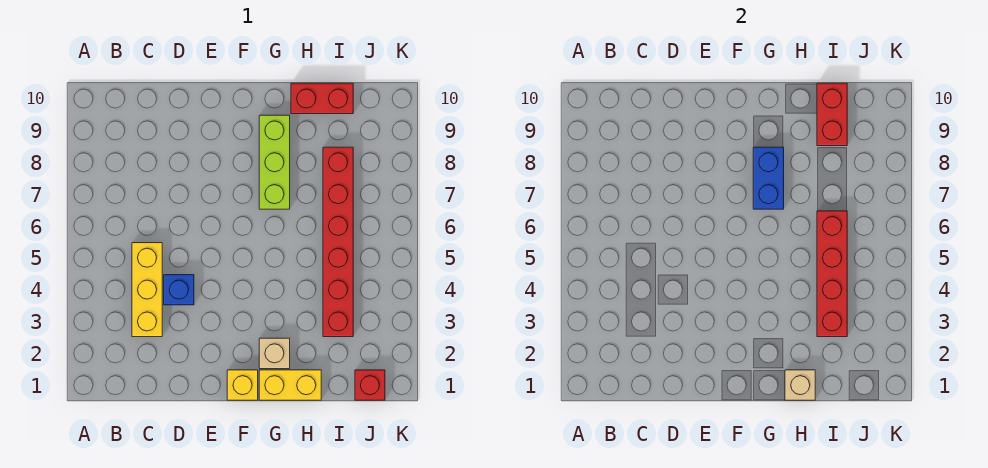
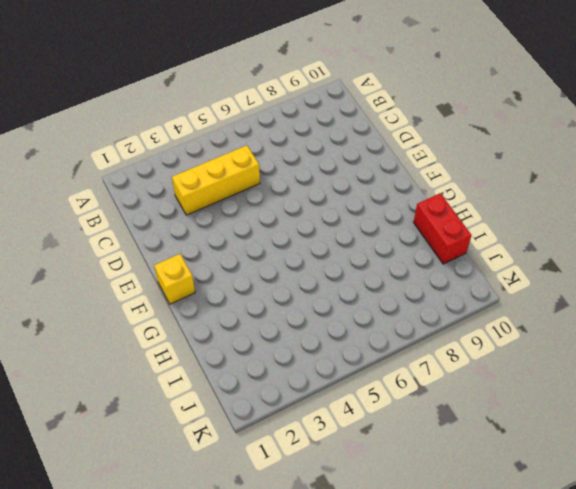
none -> blue 1x1 brick [164,275,194,305]
none -> yellow 1x2 brick [259,370,321,400]
none -> tan 1x1 brick [259,338,290,369]

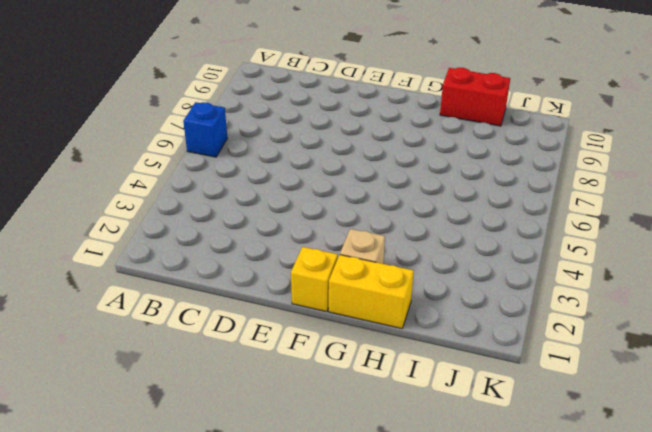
blue 1x1 brick [183,102,227,157] -> blue 1x1 brick moved to [164,275,194,305]
none -> yellow 1x3 brick [132,243,162,337]
none -> lime 1x3 brick [259,115,290,209]
none -> red 1x6 brick [323,147,353,337]

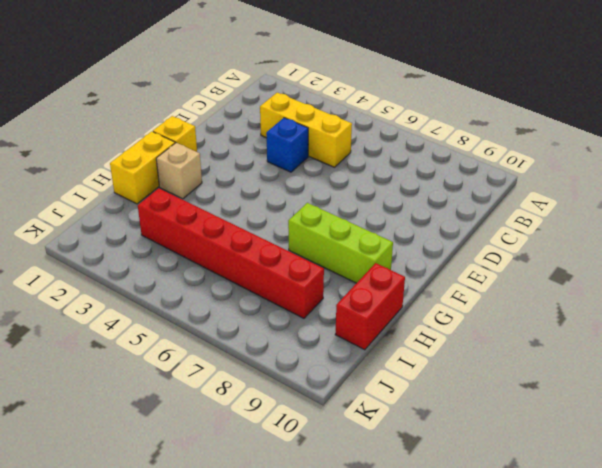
none -> red 1x1 brick [355,370,385,400]
none -> blue 1x2 brick [753,147,784,209]
none -> tan 1x1 brick [785,370,815,400]

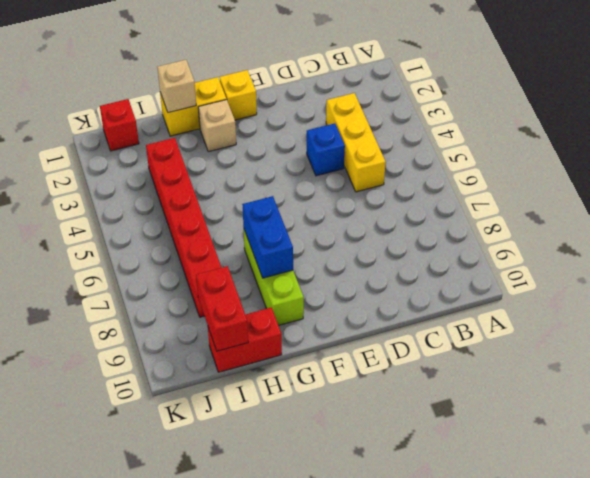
none -> red 1x4 brick [817,211,847,337]

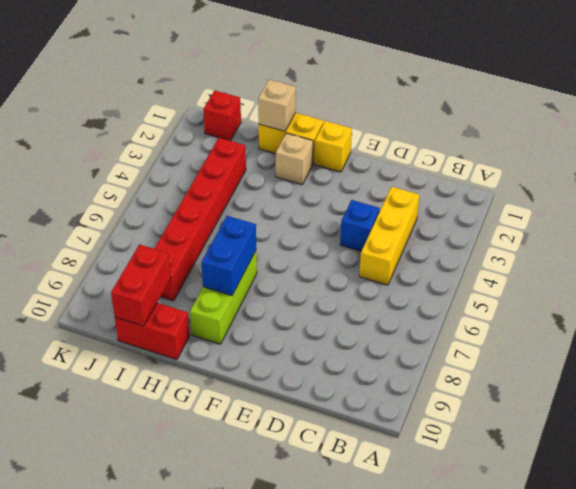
none -> red 1x4 brick [817,211,847,337]

